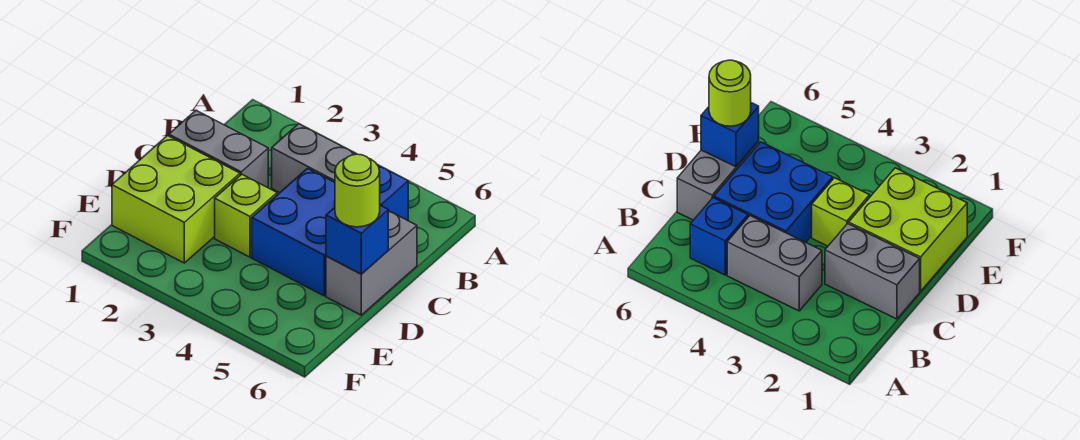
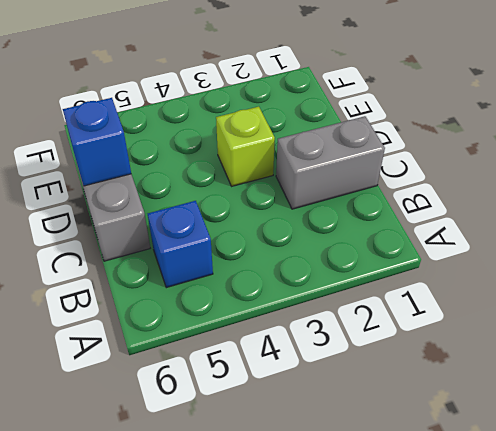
none -> grey 1x2 brick [272,124,356,193]
none -> blue 2x2 brick [252,168,335,296]

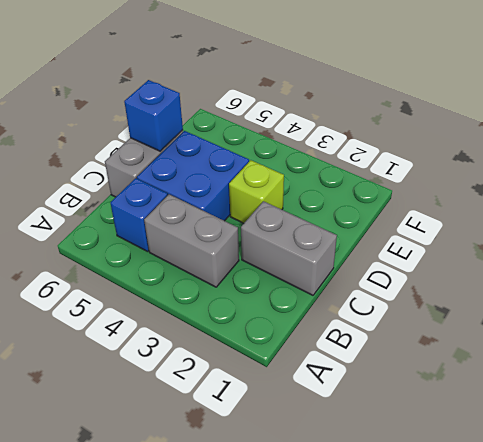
none -> lime 2x2 brick [112,136,240,263]
none -> lime 1x1 round brick [335,154,380,227]

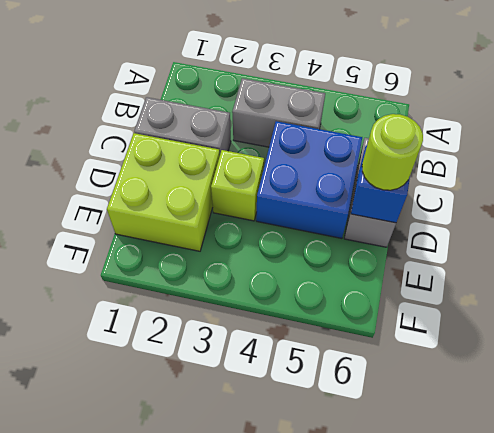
none -> blue 1x1 brick [378,165,408,220]

